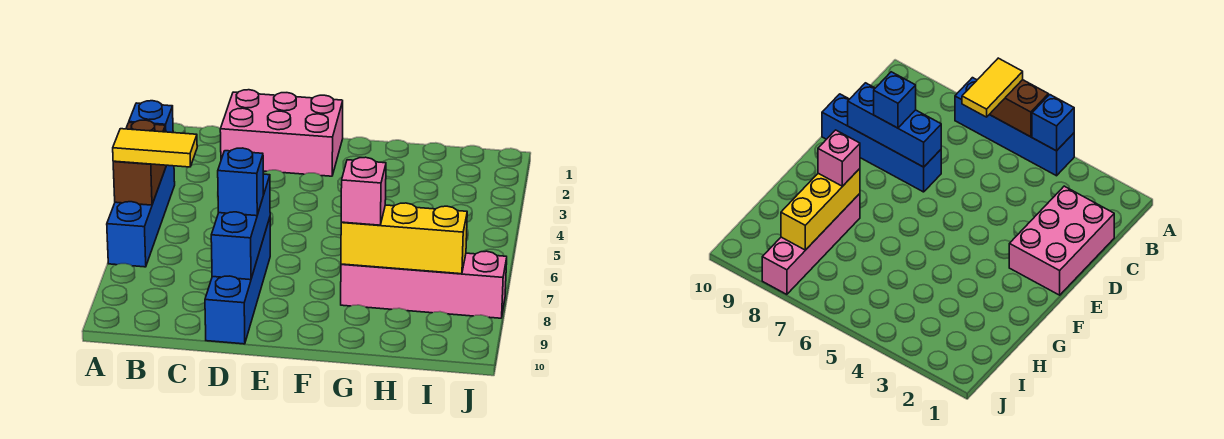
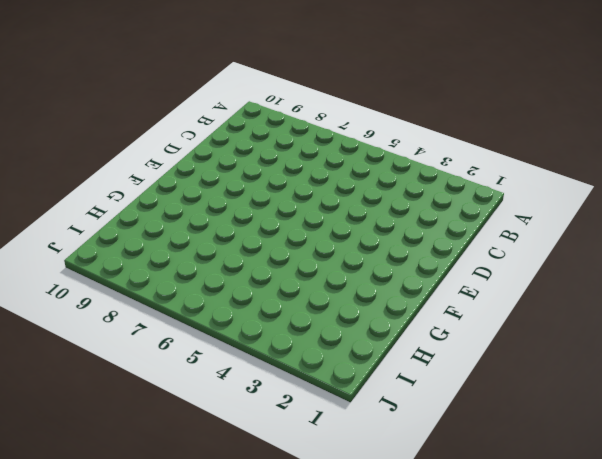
none -> blue 1x4 brick [107,165,175,267]
none -> pink 2x3 brick [220,90,343,176]

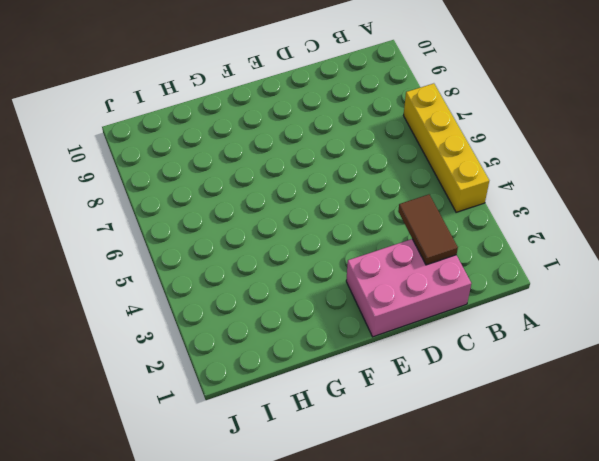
yellow 1x4 brick [404,83,489,212] -> blue 1x4 brick [107,165,175,267]
brown 1x2 tile [398,194,458,265] -> none
none -> blue 1x4 brick [205,218,270,344]
none -> pink 1x4 brick [341,251,507,318]

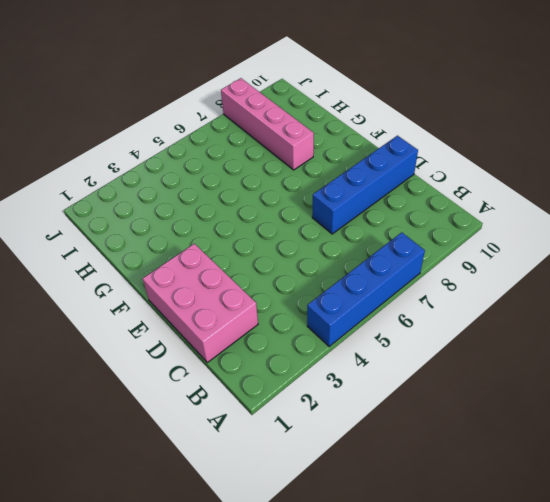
none -> blue 1x1 brick [129,101,173,133]
none -> brown 1x2 brick [113,120,166,205]

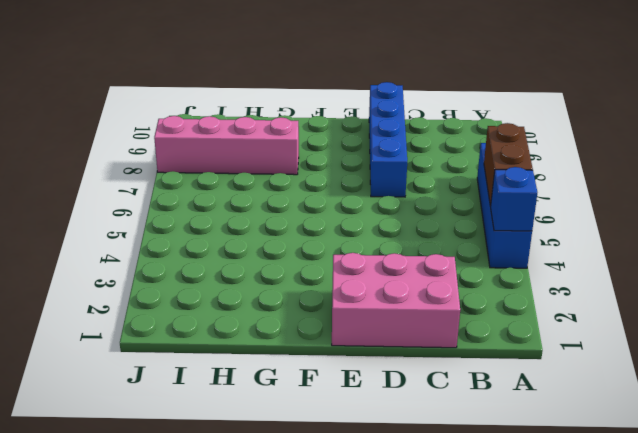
none -> blue 1x3 brick [211,174,270,280]
none -> yellow 1x3 brick [341,203,467,274]

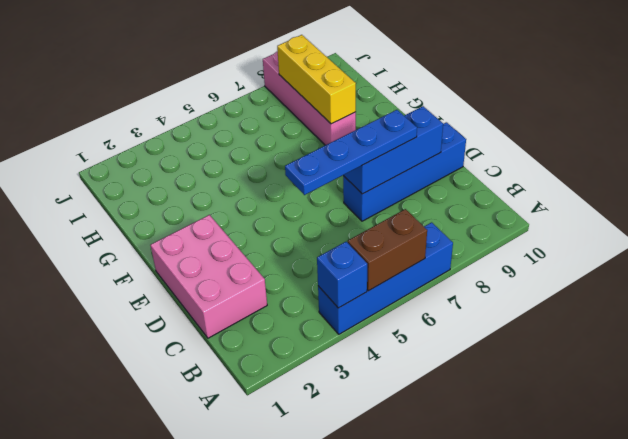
blue 1x4 plate [285,110,417,195] -> blue 1x1 brick [218,148,263,216]
none -> yellow 1x2 tile [113,129,197,167]
none -> pink 1x1 brick [341,157,386,225]

